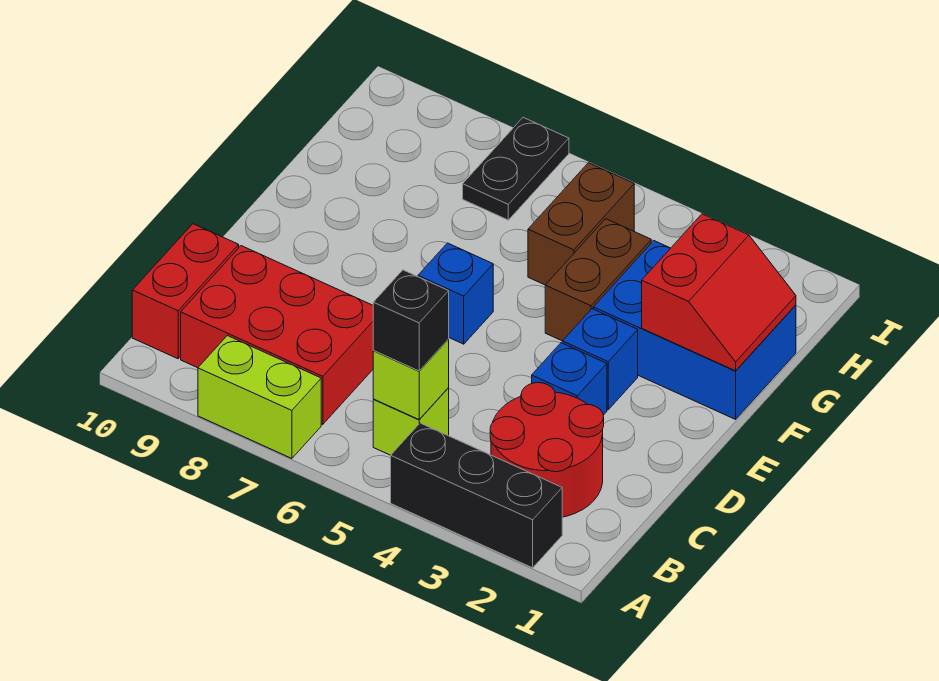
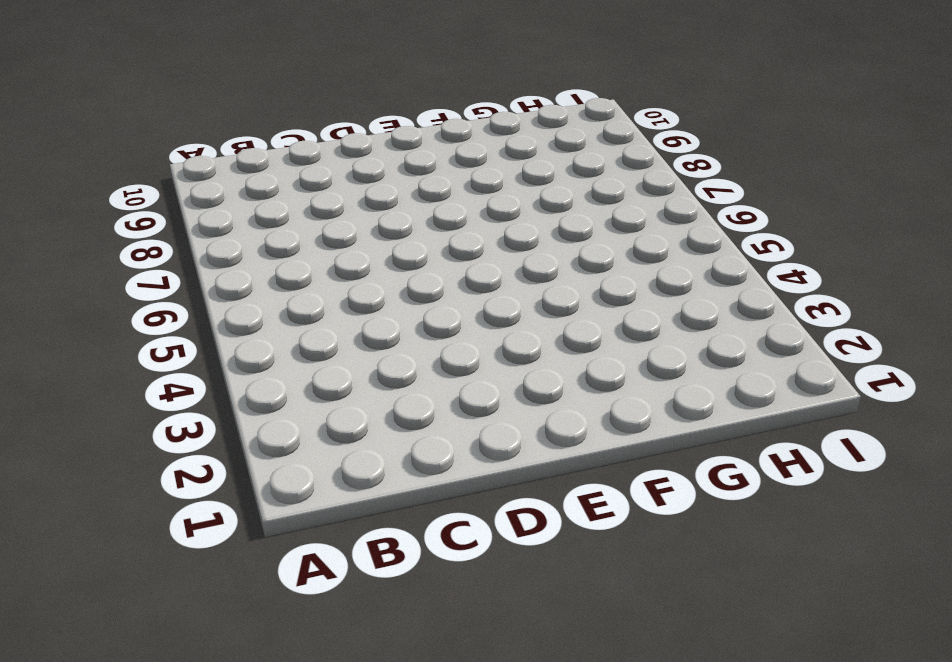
none -> black 1x3 brick [391,423,562,568]
none -> lime 1x2 brick [198,336,321,458]
none -> red 2x2 round brick [490,383,604,517]

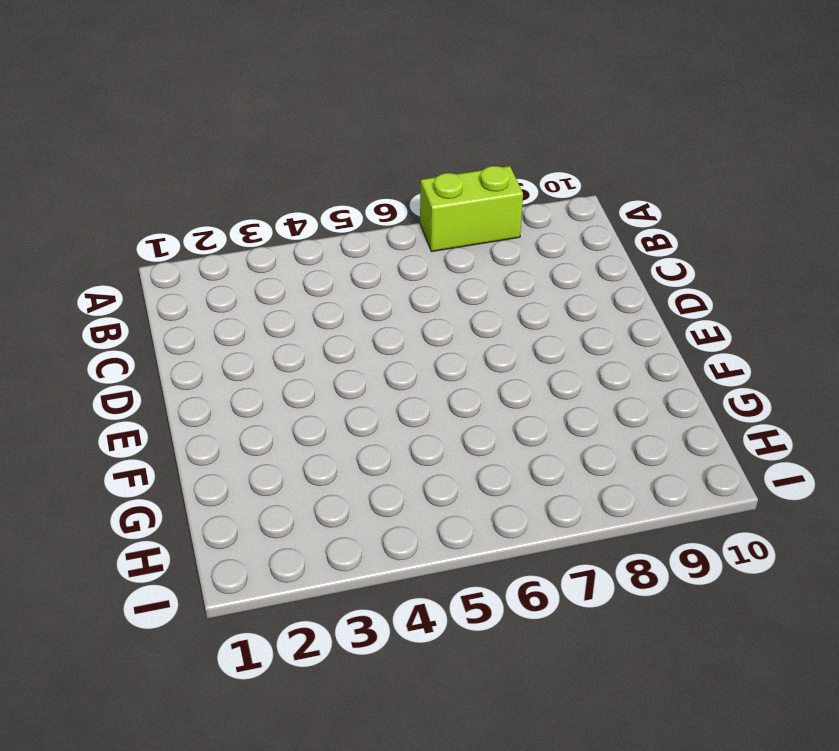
none -> black 1x3 brick [391,423,562,568]
none -> red 2x2 round brick [490,383,604,517]
none -> lime 1x1 brick [373,388,449,455]

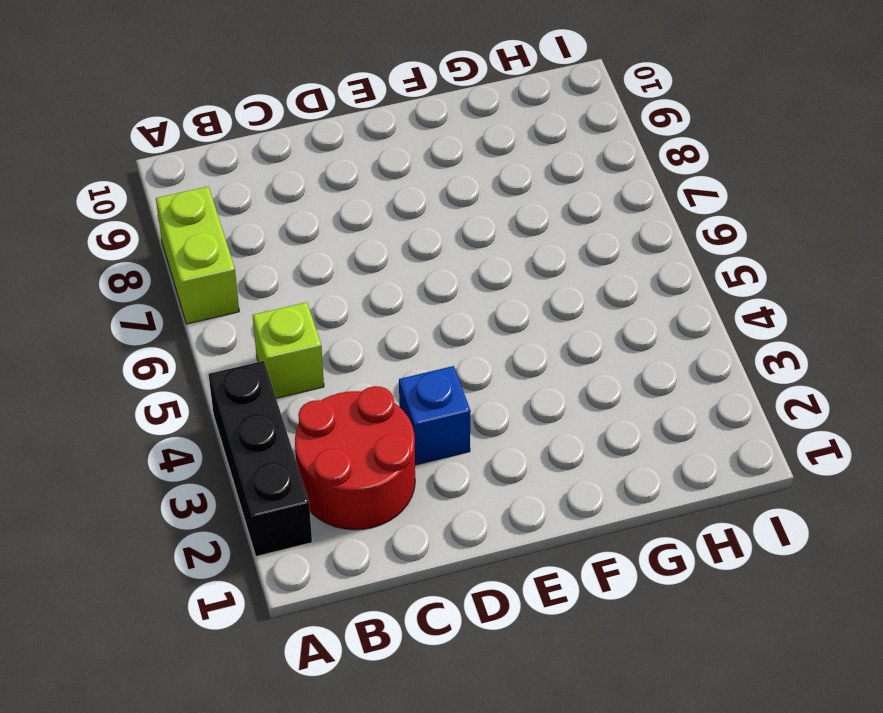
none -> red 2x3 brick [181,246,374,424]
none -> red 1x2 brick [132,224,239,359]
none -> blue 1x1 brick [562,309,638,410]

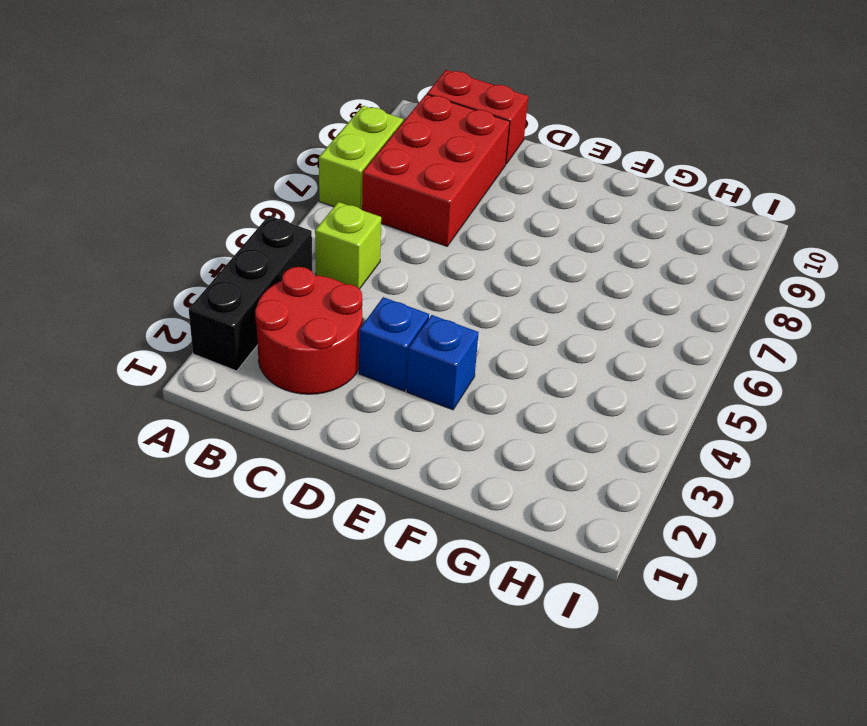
none -> blue 1x1 brick [418,243,493,344]
none -> blue 2x3 brick [593,241,796,419]
none -> brown 1x2 brick [545,219,651,341]

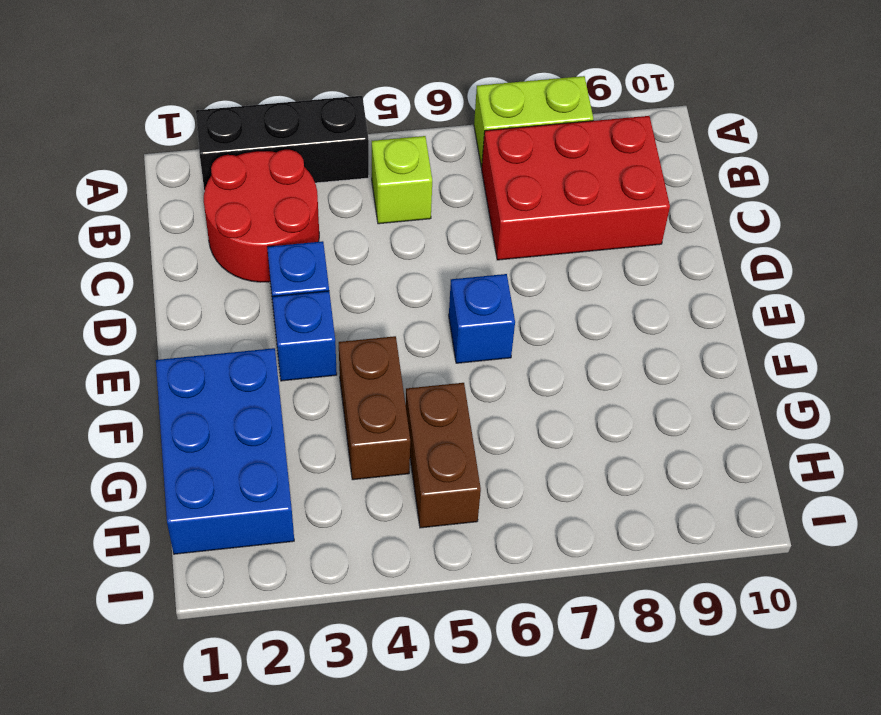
blue 2x3 brick [156,348,294,554] -> blue 2x3 brick turned to [593,241,796,419]
none -> red 1x2 brick [132,224,239,359]
none -> black 1x2 plate [463,118,569,220]
none -> lime 1x1 brick [373,340,449,419]

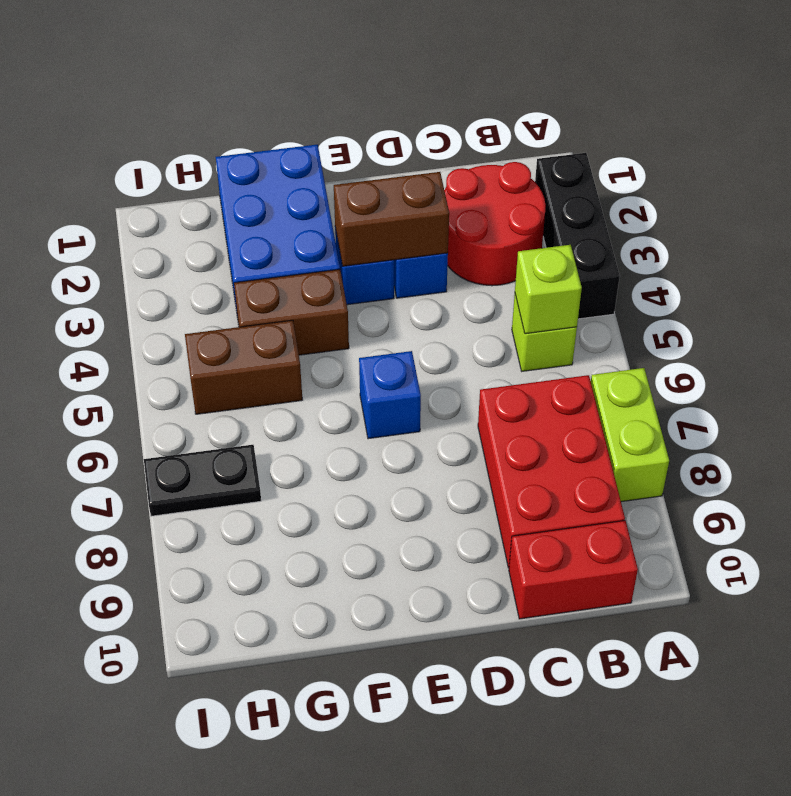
brown 1x2 brick [334,172,449,266] -> none
none -> red 2x2 slope [642,214,796,371]
none -> black 1x1 brick [373,270,449,371]

